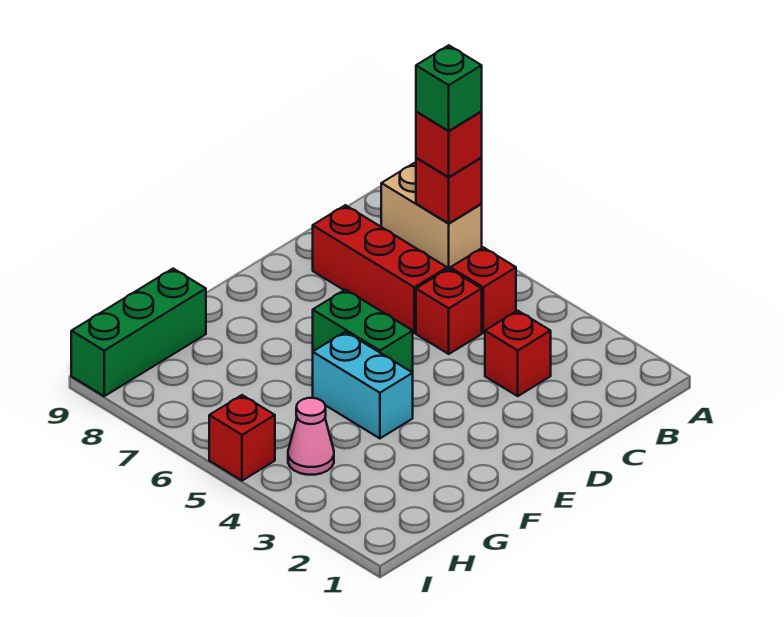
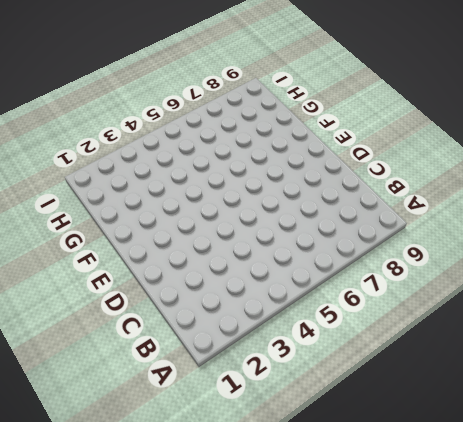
none -> tan 1x2 brick [381,163,482,269]
none -> red 1x1 brick [450,247,516,333]
none -> red 1x1 brick [485,311,551,396]

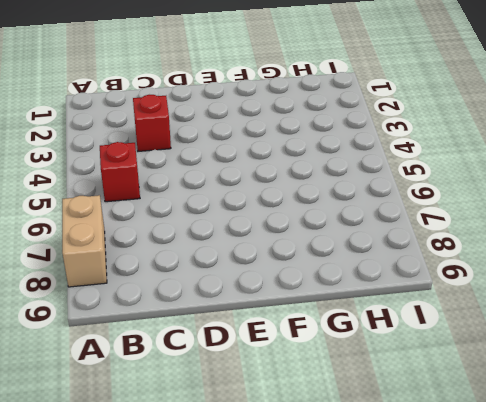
none -> red 1x1 brick [416,269,482,354]
none -> red 1x3 brick [313,205,447,333]
none -> green 1x2 brick [313,290,413,373]

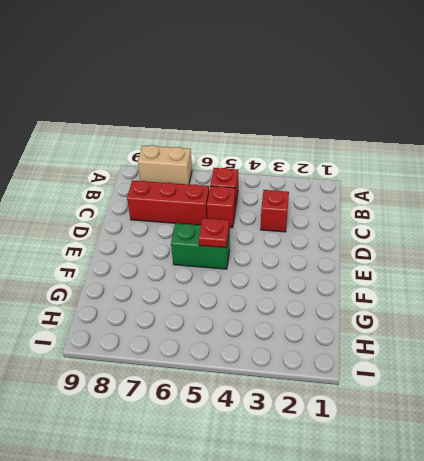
red 1x1 plate [199,218,230,248] -> none
none -> cyan 1x2 brick [313,332,413,438]
none -> green 1x3 brick [71,269,206,396]
none -> pink 1x1 cone [288,398,334,475]

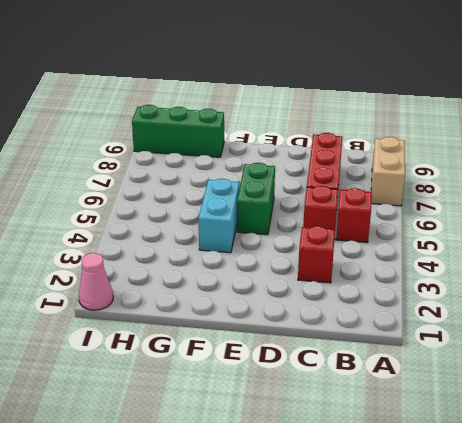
pink 1x1 cone [79,253,113,310] -> pink 1x1 cone moved to [288,398,334,475]
none -> red 1x1 brick [209,395,275,481]
none -> red 1x1 brick [416,158,482,224]
none -> red 1x1 brick [416,111,482,177]

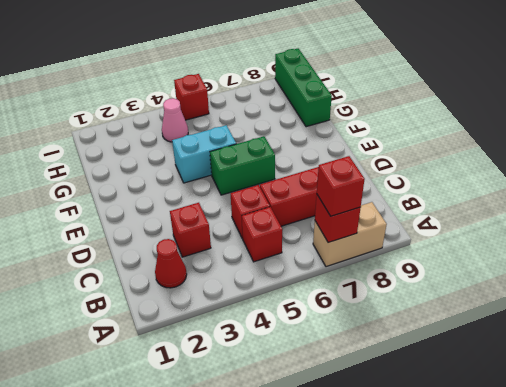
red 1x1 cone [155,239,187,288] -> none
none -> green 1x1 brick [416,45,482,131]

